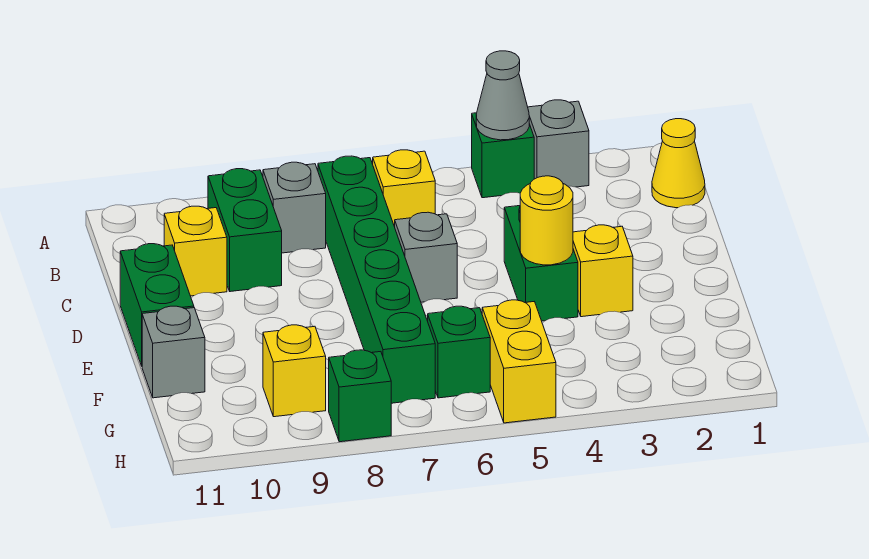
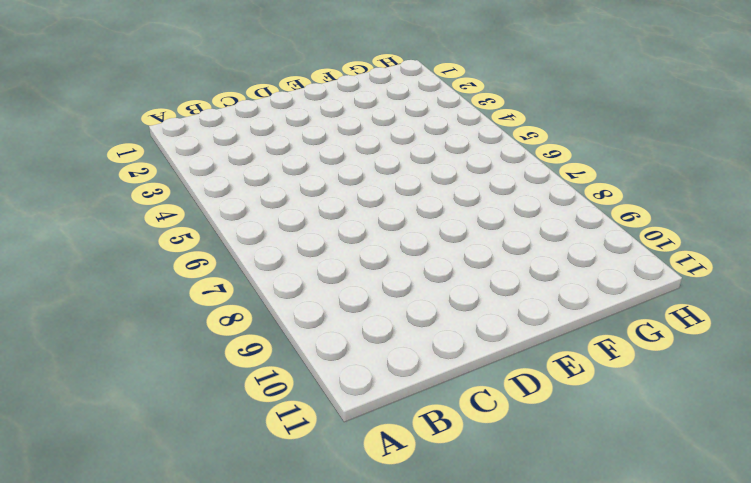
none -> grey 1x1 brick [528,100,589,187]
none -> green 1x1 brick [472,113,534,198]
none -> yellow 1x1 cone [652,119,705,208]

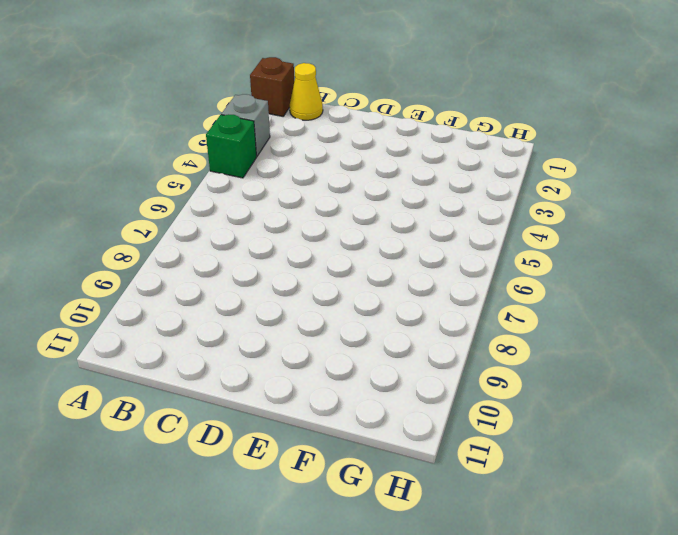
brown 1x1 brick [250,57,294,116] -> none
none -> yellow 1x1 brick [373,150,435,227]
none -> green 1x6 brick [318,156,435,403]
none -> grey 1x1 brick [263,162,326,253]

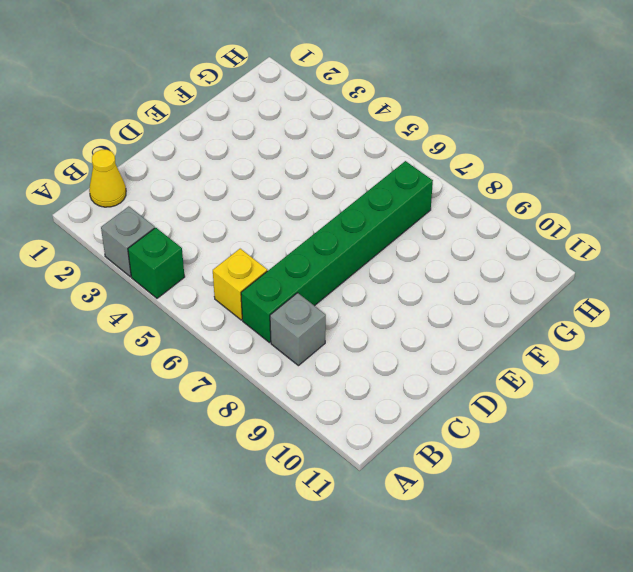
none -> green 1x2 brick [208,169,282,292]
none -> yellow 1x1 brick [164,206,227,296]
none -> green 1x2 brick [504,206,578,321]

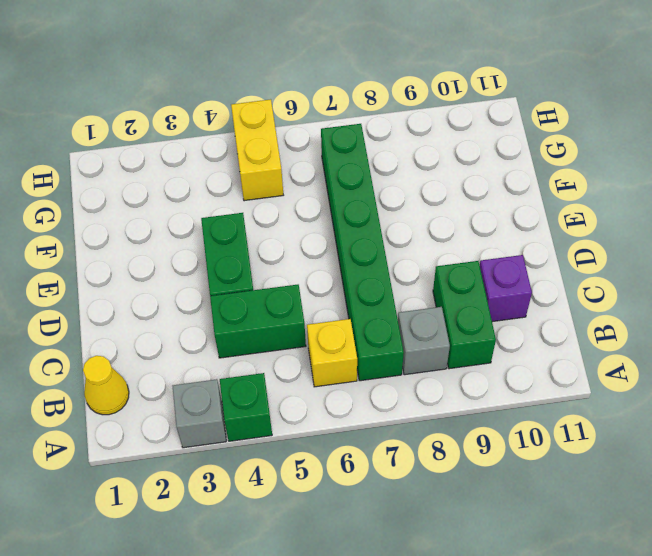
green 1x2 brick [210,285,306,358] -> green 1x2 brick turned to [120,244,194,366]
purple 1x1 brick [480,255,532,322] -> yellow 1x1 brick [164,206,227,296]
none -> grey 1x1 brick [395,212,457,302]
none -> yellow 1x1 brick [573,225,633,317]
none -> grey 1x1 brick [142,306,205,398]

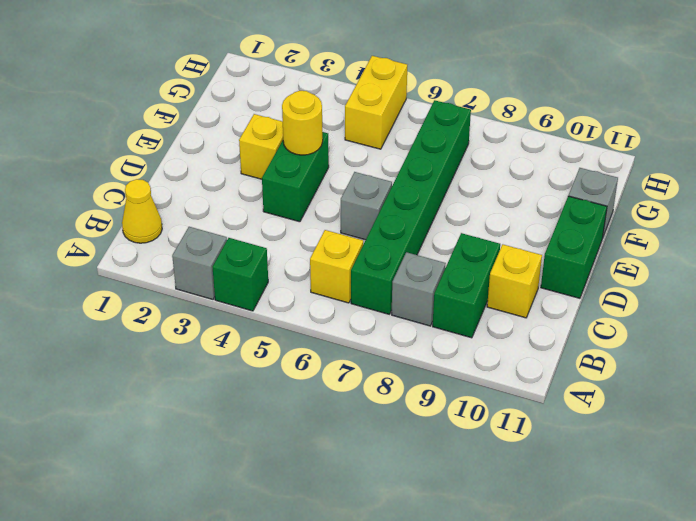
none -> green 1x1 brick [428,306,490,398]
none -> yellow 1x1 brick [263,325,326,417]
none -> green 1x1 brick [329,350,391,442]

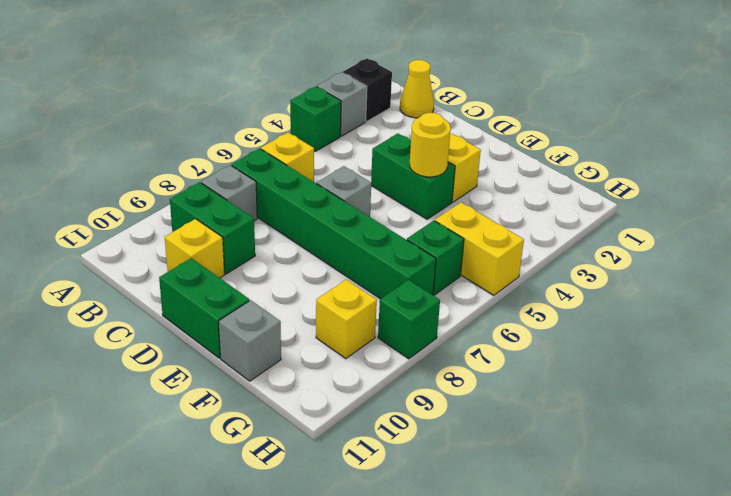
black 1x1 brick [343,59,392,121] -> none
none -> grey 1x1 cone [476,51,529,140]

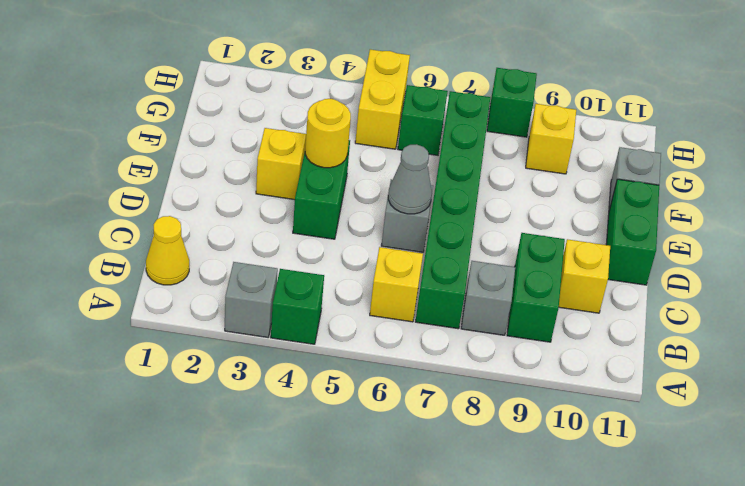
grey 1x1 cone [388,144,432,214] -> grey 1x1 cone moved to [476,51,529,140]

